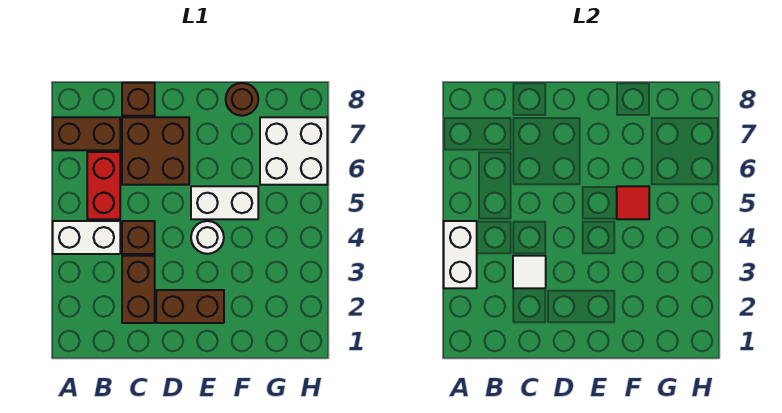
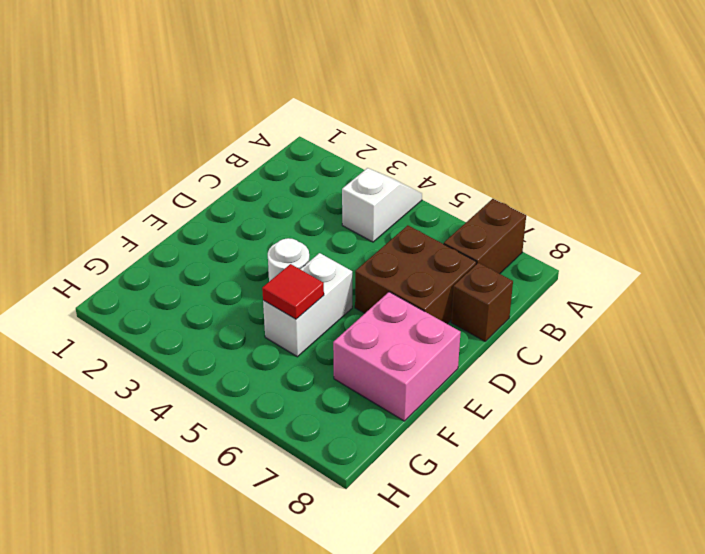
white 1x2 slope [342,168,422,242] -> white 1x2 brick [53,221,120,254]
pink 2x2 brick [333,292,461,421] -> brown 1x1 round brick [226,83,258,116]
none -> red 1x2 brick [87,152,120,219]
none -> brown 1x2 brick [122,256,155,323]
none -> brown 1x1 brick [122,221,155,254]

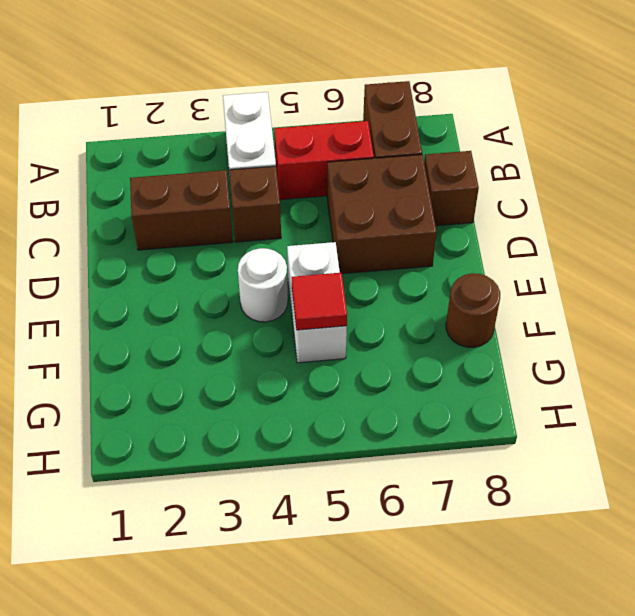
none -> brown 1x2 brick [156,290,224,323]
none -> white 2x2 brick [260,117,327,185]
none -> white 1x2 brick [444,221,477,288]

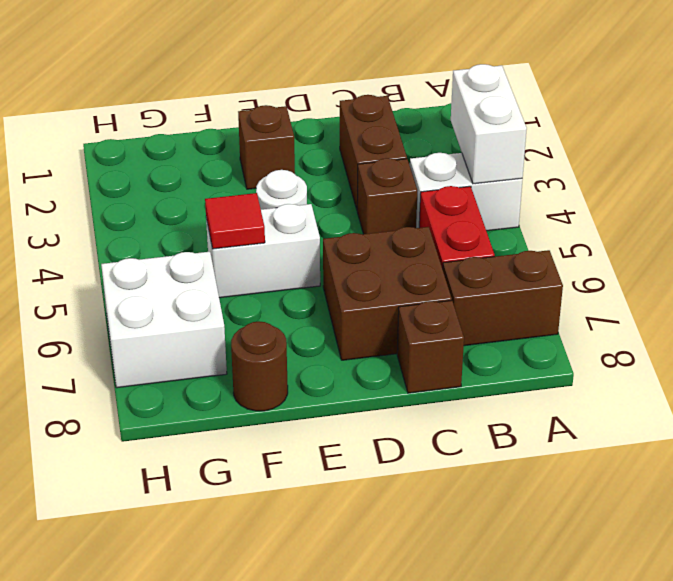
brown 1x1 brick [238,105,295,189] -> brown 1x2 brick [156,290,224,323]
none -> white 1x1 tile [513,256,546,288]

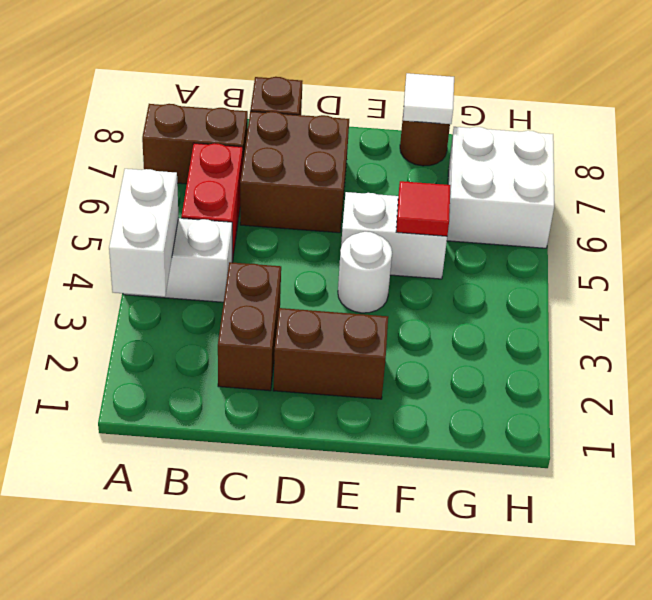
white 1x1 tile [403,73,454,124] -> white 1x1 tile moved to [513,256,546,288]
none -> brown 1x1 brick [122,221,155,254]

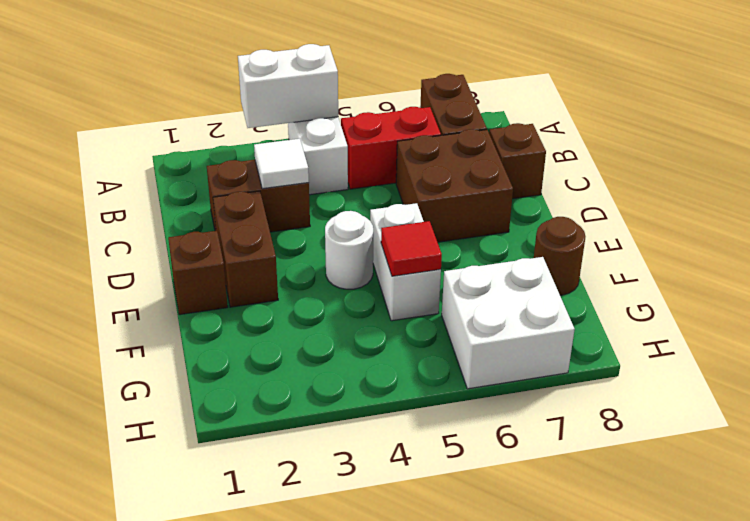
brown 1x1 brick [168,231,228,315] -> brown 1x1 brick moved to [122,221,155,254]

